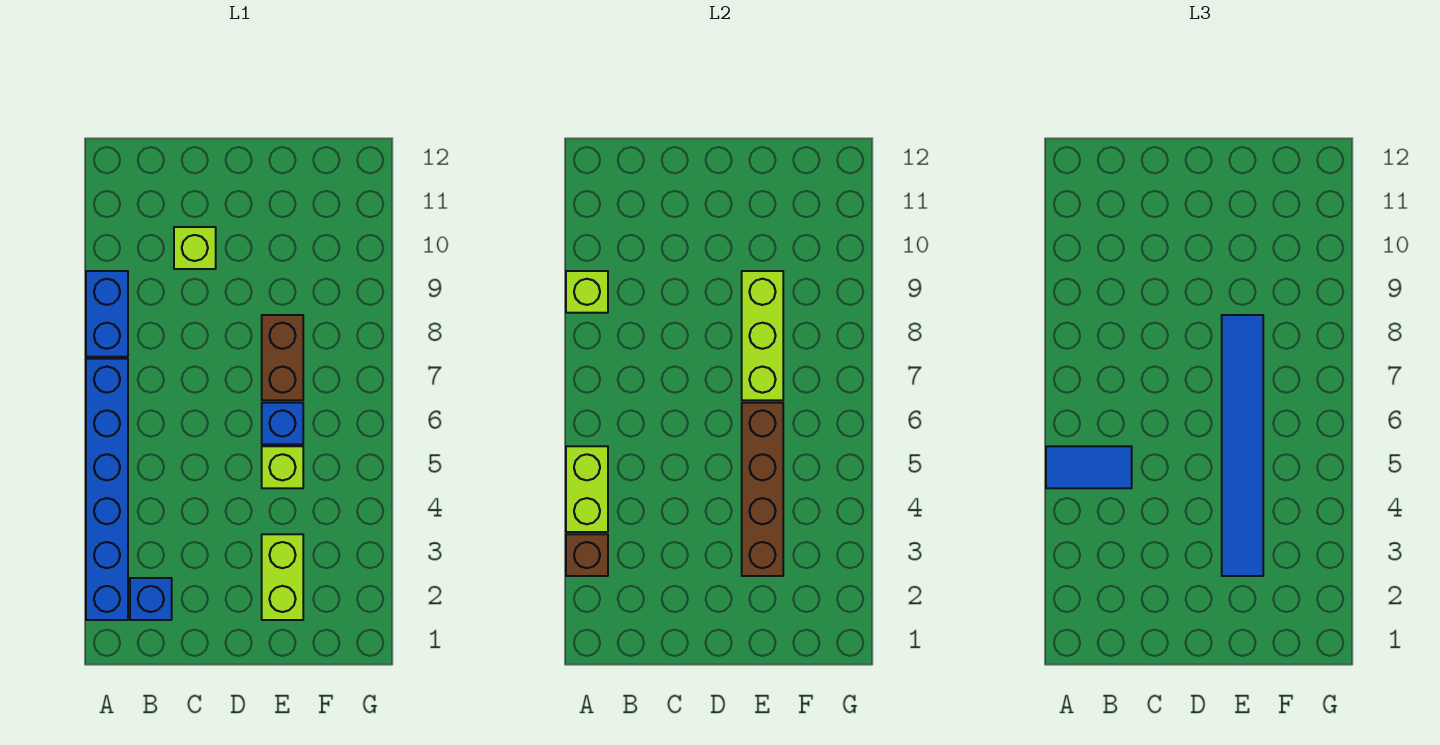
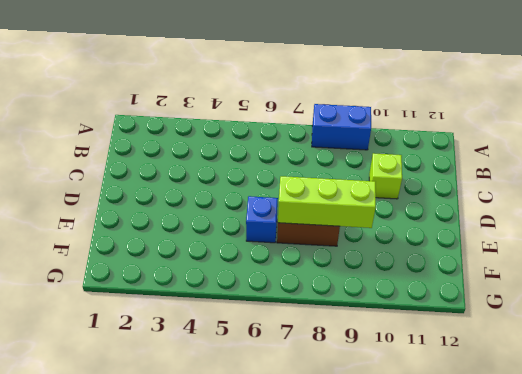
none -> blue 1x6 brick [86,359,128,620]
none -> blue 1x1 brick [130,578,172,620]
none -> lime 1x2 brick [262,534,303,620]

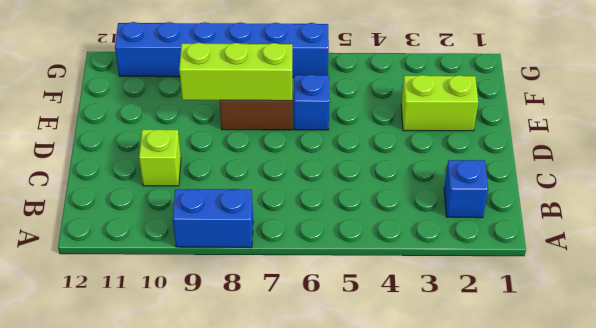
blue 1x6 brick [115,22,329,77] -> blue 1x6 brick moved to [86,359,128,620]
none -> lime 1x1 brick [262,446,303,488]
none -> brown 1x1 brick [566,534,608,576]
none -> lime 1x2 brick [566,446,608,532]

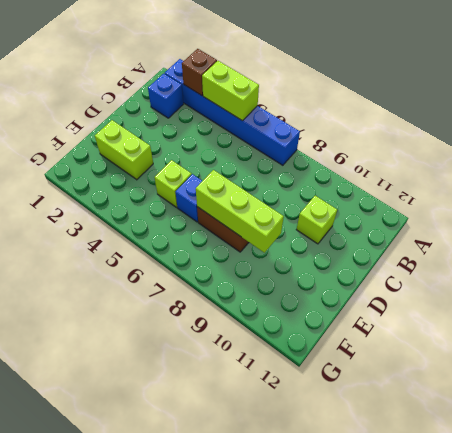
none -> blue 1x2 brick [86,271,128,357]
none -> lime 1x1 brick [566,271,608,313]
none -> brown 1x4 brick [742,403,783,576]

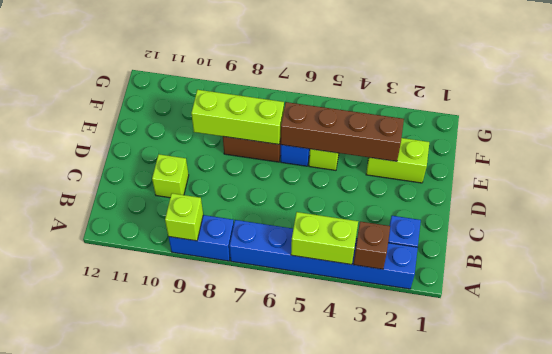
none -> blue 1x2 tile [1046,446,1132,488]
none -> blue 1x6 tile [1222,315,1263,576]

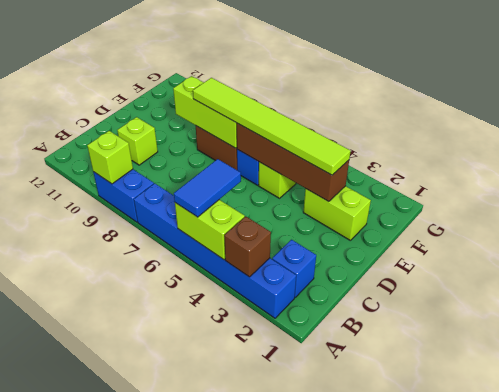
lime 1x6 tile [193,78,351,175] -> blue 1x6 tile [1222,315,1263,576]

